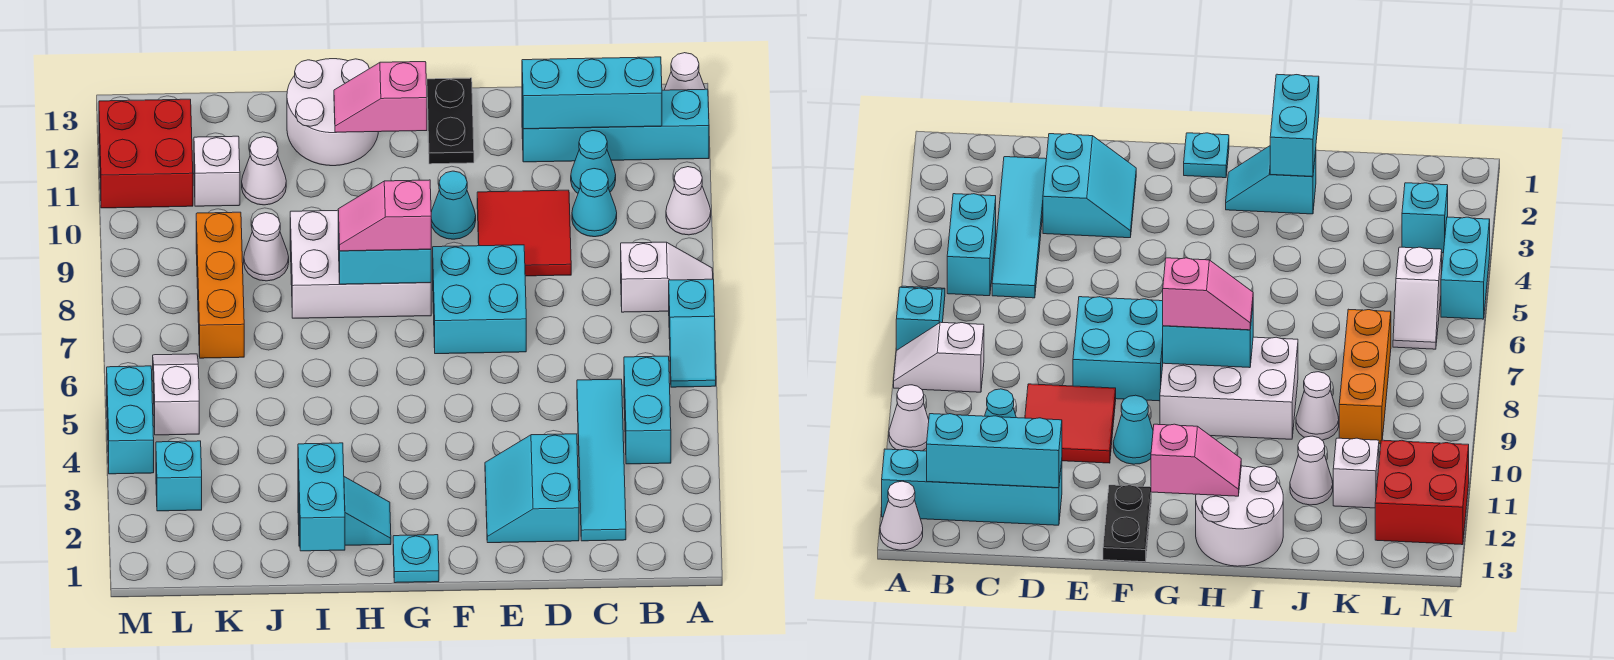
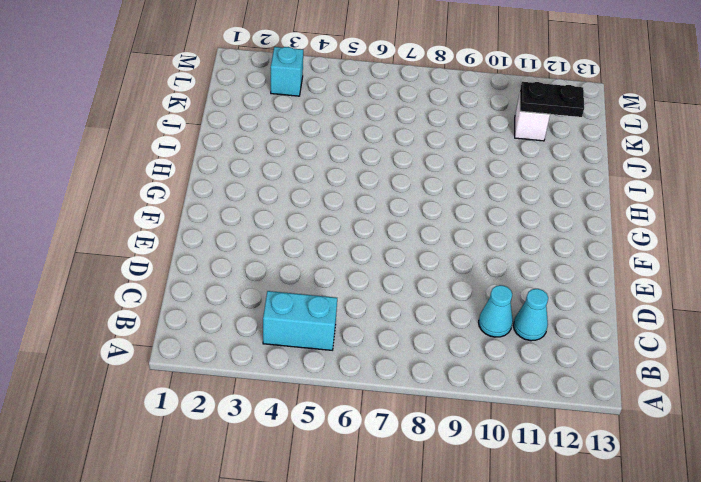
black 1x2 plate [520,82,584,117] -> black 1x2 plate moved to [427,78,474,164]
none -> cyan 1x2 slope [669,279,716,387]
none -> white 1x2 slope [621,242,713,312]
none -> white 1x1 cone [666,167,711,235]
none -> cyan 1x4 brick [522,89,709,162]

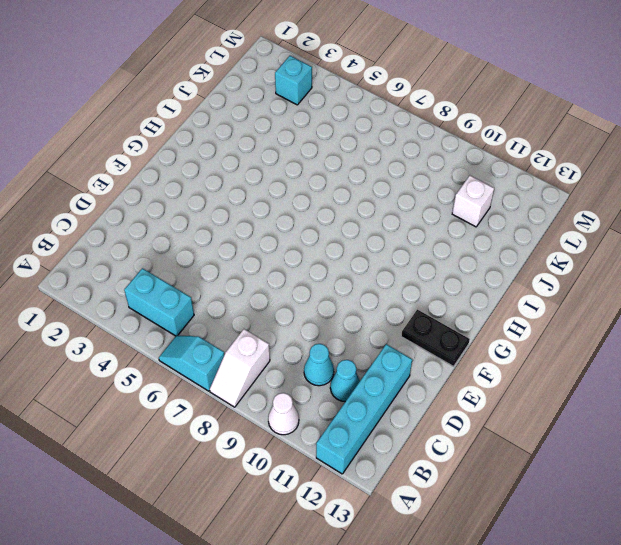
none -> white 1x1 cone [665,53,705,90]
none -> cyan 1x4 tile [577,379,626,541]
none -> cyan 2x2 slope [485,434,579,543]
none -> red 2x2 tile [477,190,571,276]

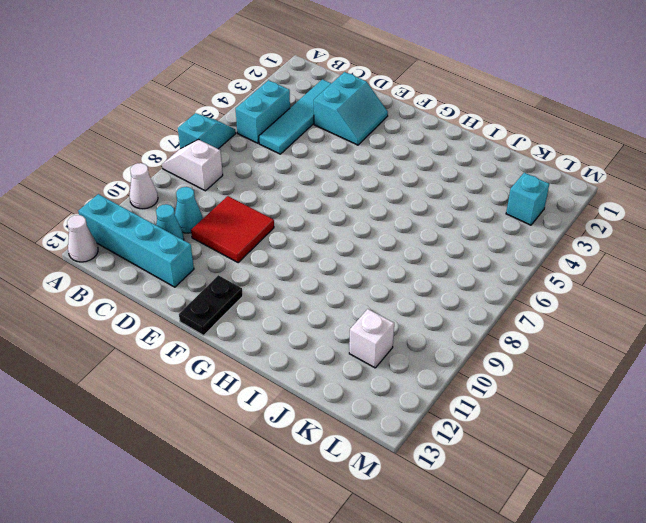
none -> cyan 2x2 brick [433,245,526,354]
none -> cyan 1x1 cone [431,171,476,239]
none -> cyan 1x1 plate [393,535,439,583]
none -> white 2x3 brick [290,210,431,318]

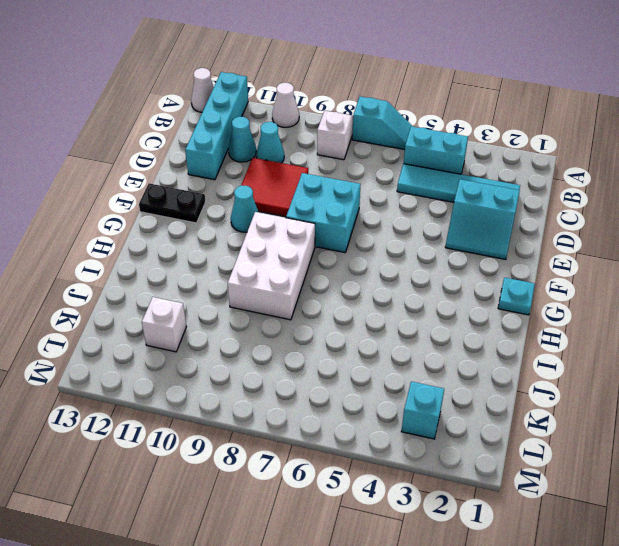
none -> cyan 1x2 slope [298,477,391,546]
none -> white 2x2 round brick [287,59,378,166]
none -> white 1x1 cone [244,213,289,281]
none -> white 1x1 cone [242,137,286,205]

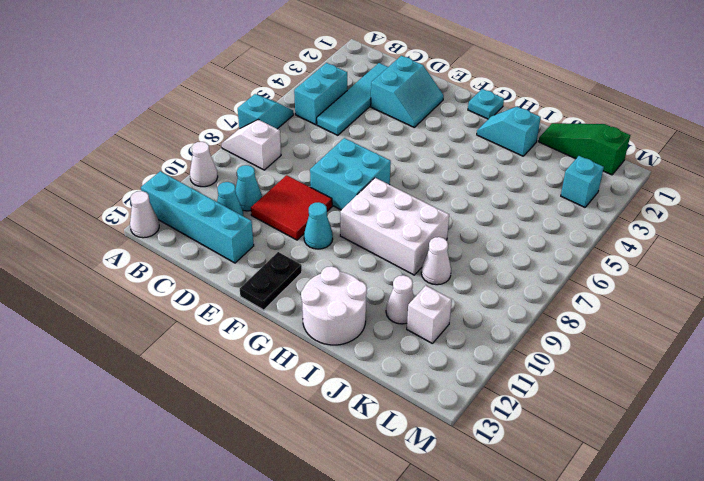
green 1x3 slope [539,123,630,175] -> none
none -> orange 1x3 brick [196,212,244,358]
none -> white 1x2 slope [153,354,199,435]
none -> red 2x2 brick [99,99,193,208]
none -> cyan 1x2 brick [107,366,154,474]

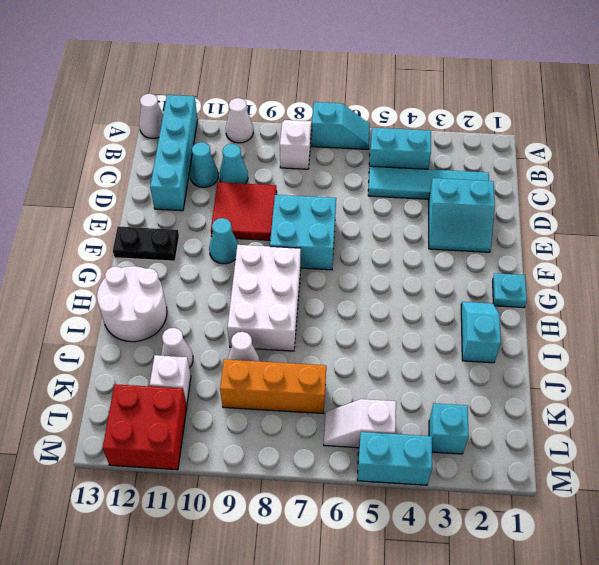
none -> cyan 1x3 brick [522,57,662,129]
none -> cyan 1x2 brick [338,217,431,284]
none -> pink 1x2 slope [334,62,427,132]
none -> cyan 1x2 brick [298,443,345,551]

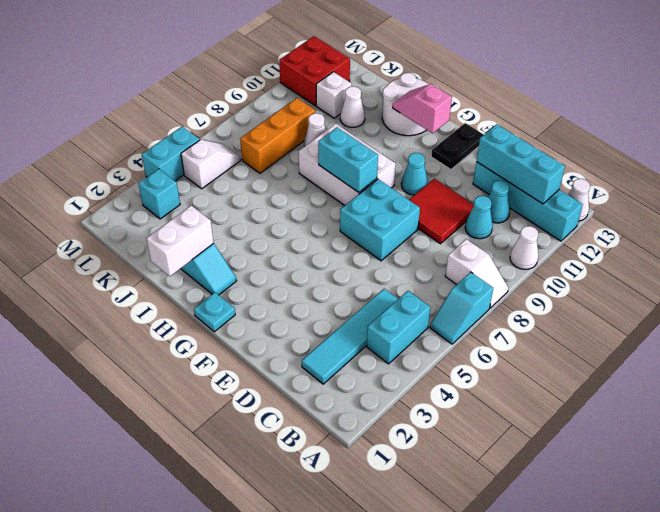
white 1x2 brick [146,206,214,276] -> cyan 1x2 brick [298,443,345,551]
none -> cyan 2x2 slope [485,434,579,543]
none -> pink 1x2 slope [338,180,431,251]

